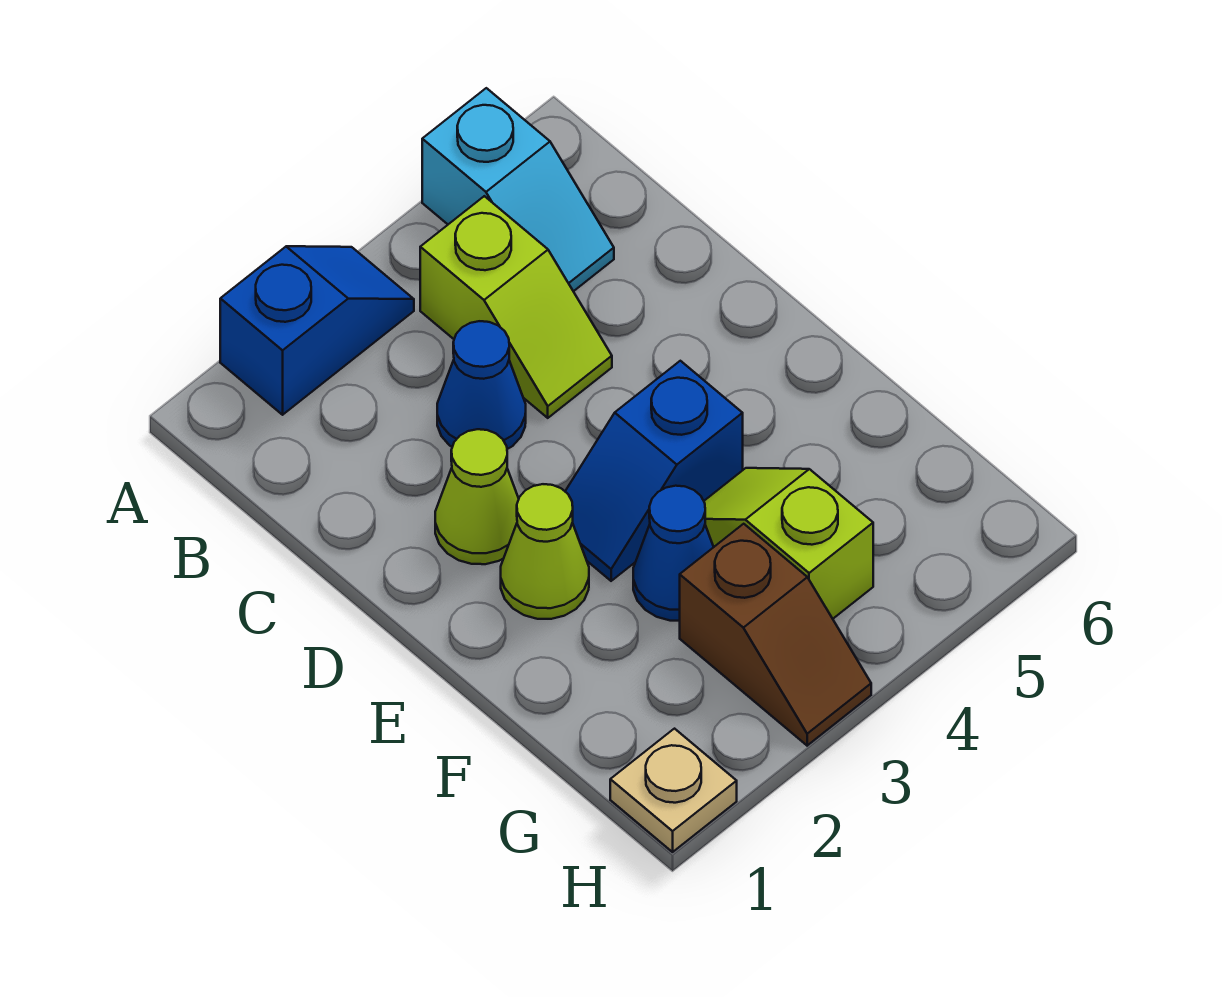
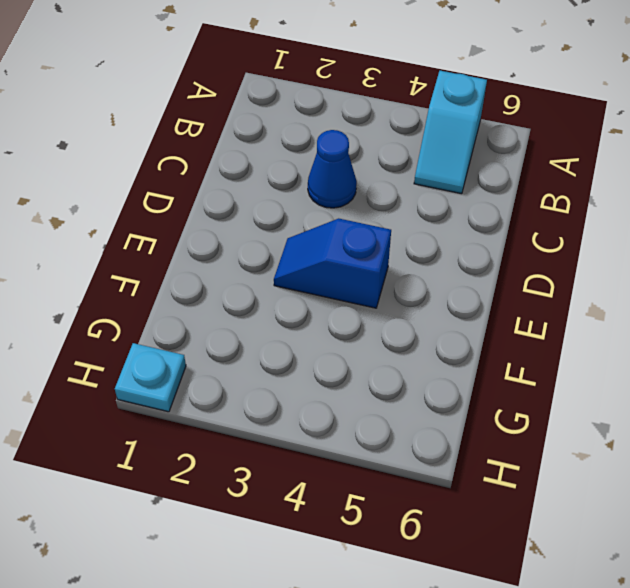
cyan 1x1 plate [115,343,186,412] -> tan 1x1 plate [610,729,737,852]
none -> blue 1x2 slope [220,246,414,415]
none -> lime 1x2 slope [420,196,612,418]

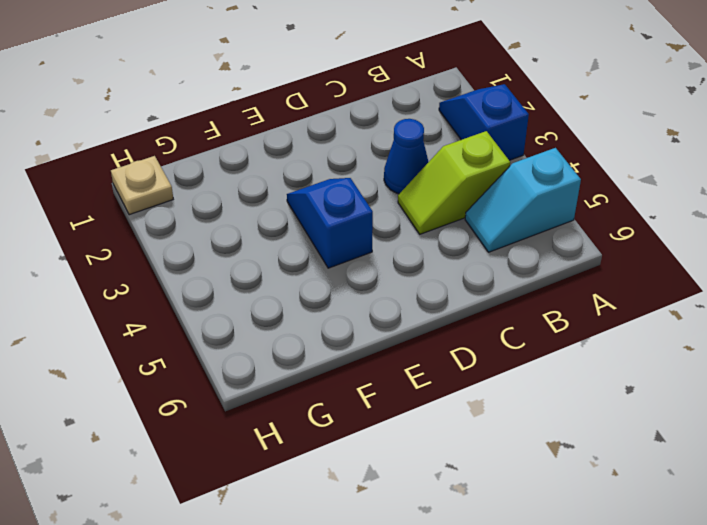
blue 1x2 slope [439,84,529,160] -> blue 1x2 slope turned to [220,246,414,415]
none -> lime 1x1 cone [435,429,519,564]
none -> lime 1x1 cone [501,484,589,619]

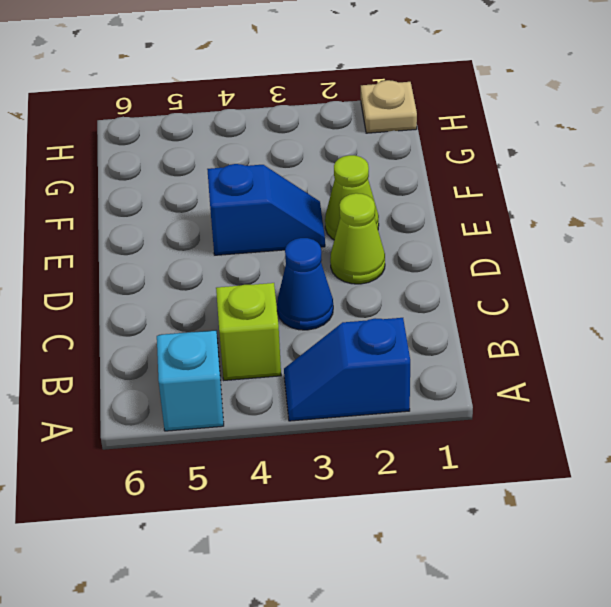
none -> blue 1x1 cone [633,486,713,621]
none -> lime 1x2 slope [704,468,873,619]

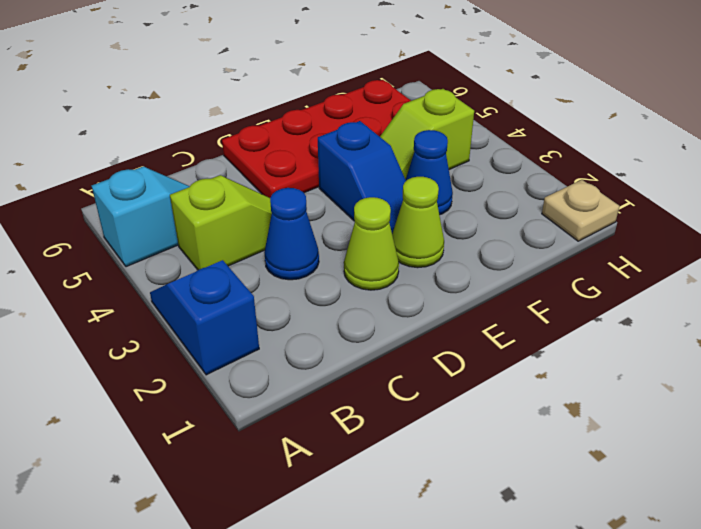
red 2x4 plate [222,80,411,198] -> none
none -> brown 1x2 slope [680,524,871,746]

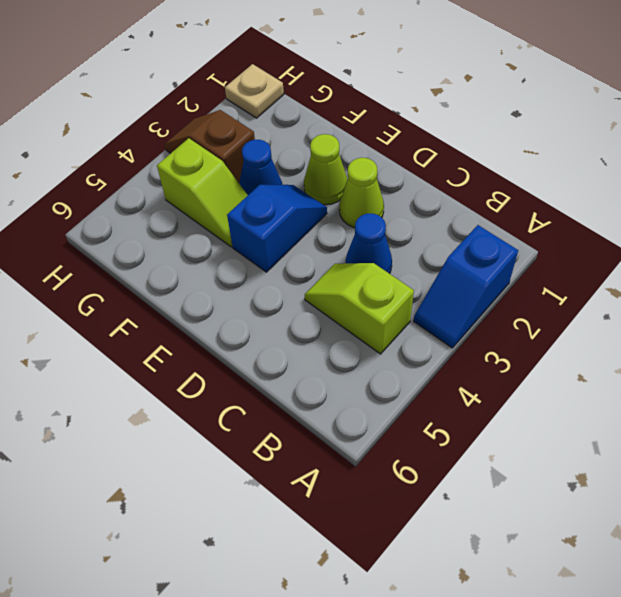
none -> cyan 1x2 slope [422,88,614,291]

